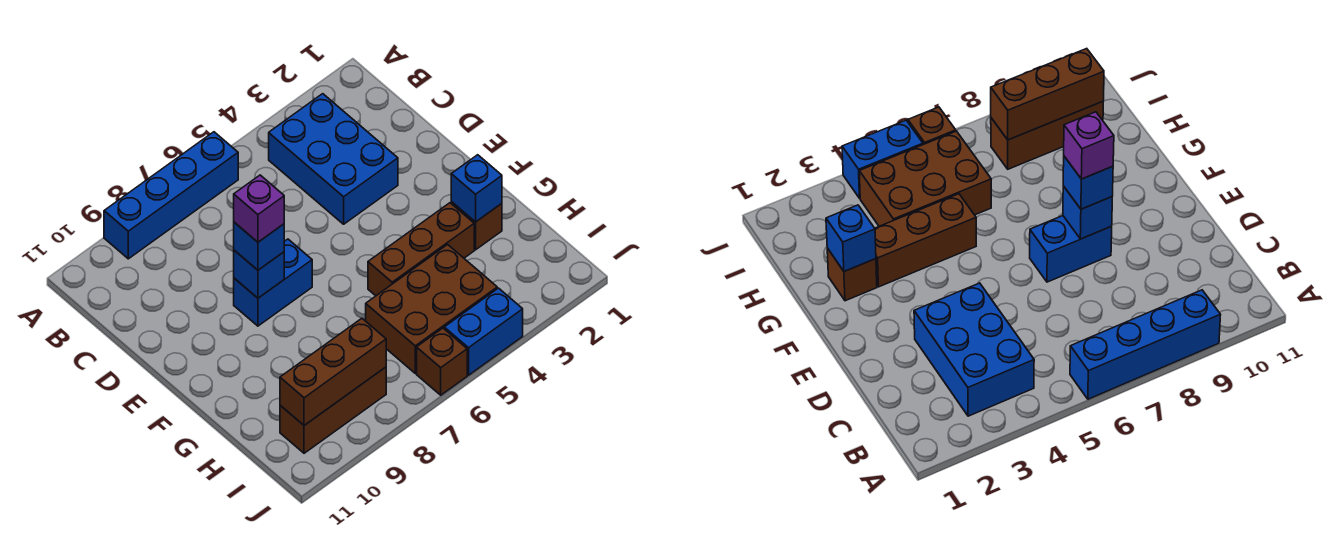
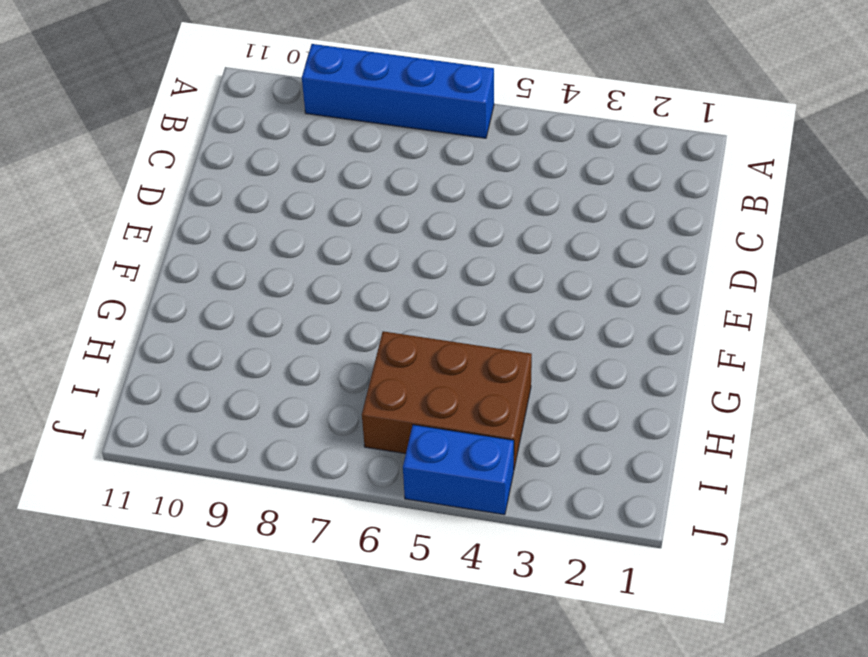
none -> blue 2x3 brick [269,94,398,224]
none -> blue 1x2 brick [234,239,312,326]
none -> brown 1x1 brick [451,202,502,250]

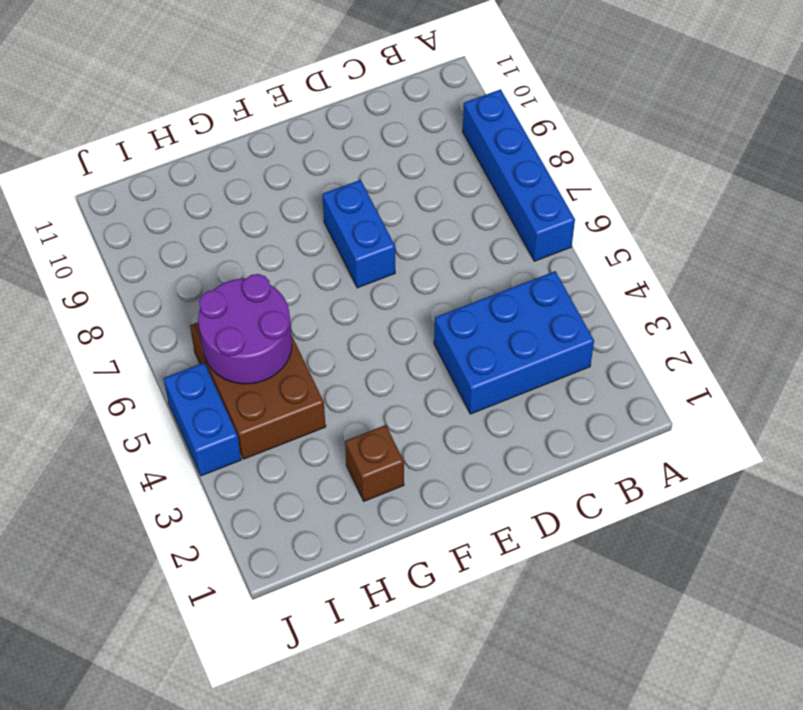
purple 2x2 round brick [198,274,292,384] -> none
none -> brown 1x3 brick [368,203,474,296]
none -> brown 1x3 brick [280,367,386,453]
none -> brown 1x1 brick [417,328,467,395]

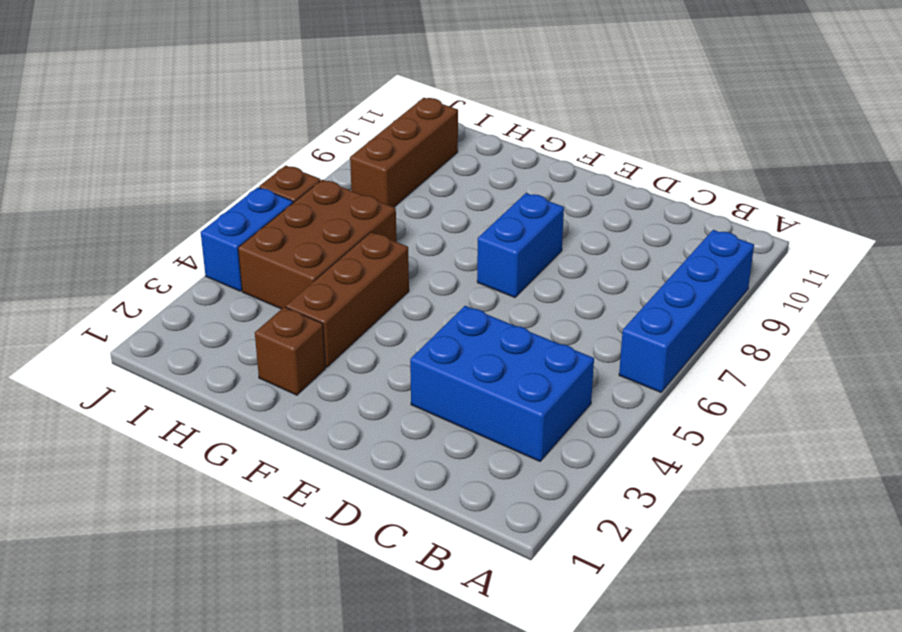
none -> blue 1x1 brick [234,250,284,298]
none -> blue 1x1 brick [451,155,502,222]
none -> brown 1x3 brick [280,318,386,425]

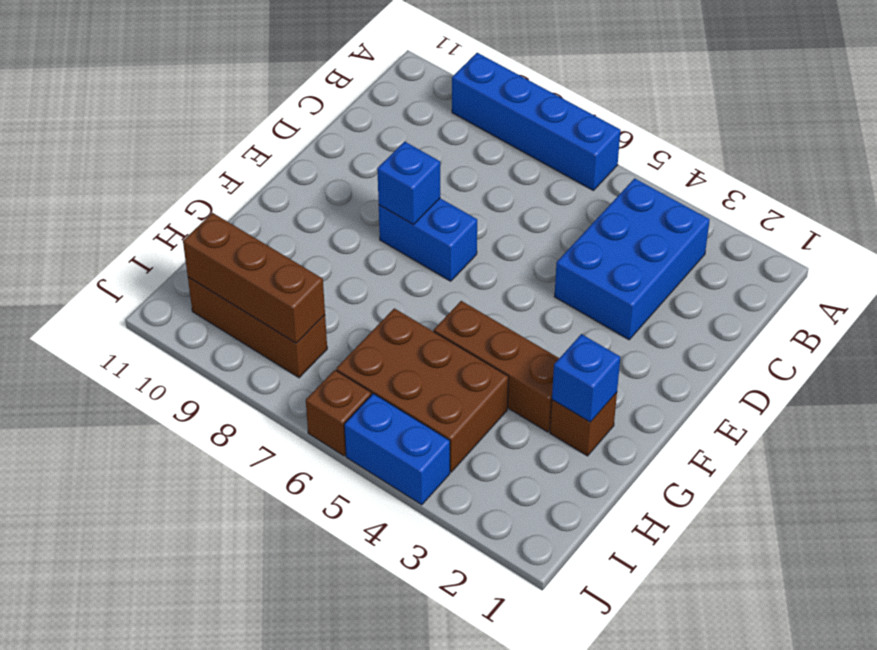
none -> blue 1x1 brick [234,222,284,270]
none -> purple 1x1 brick [234,175,284,242]

